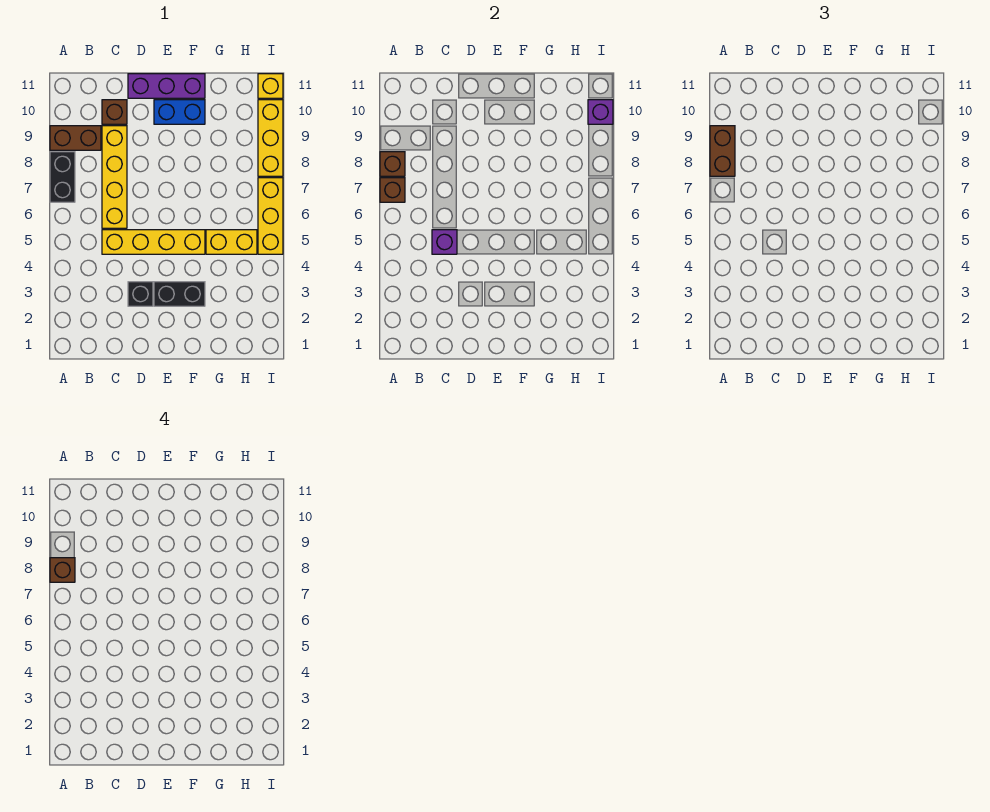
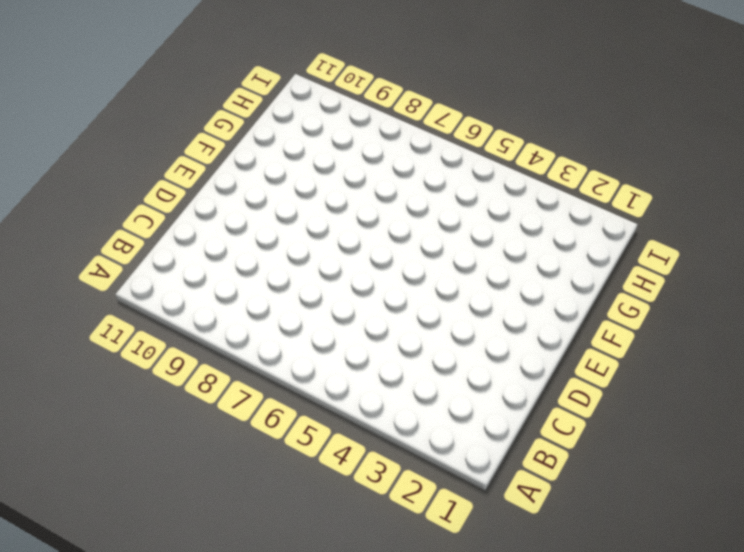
none -> black 1x2 brick [50,152,75,202]
none -> brown 1x2 brick [50,126,101,150]
none -> yellow 1x4 brick [102,230,205,254]

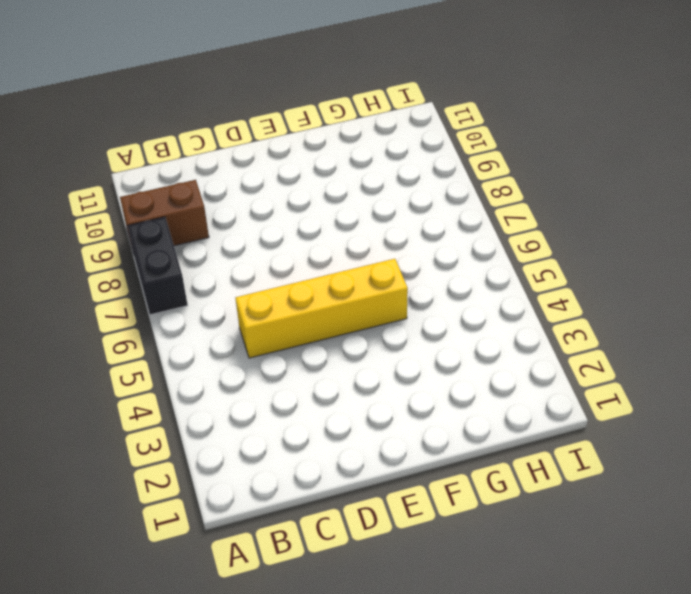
none -> yellow 1x4 brick [102,126,127,228]
none -> brown 1x1 brick [102,100,127,124]
none -> black 1x1 brick [128,282,153,306]

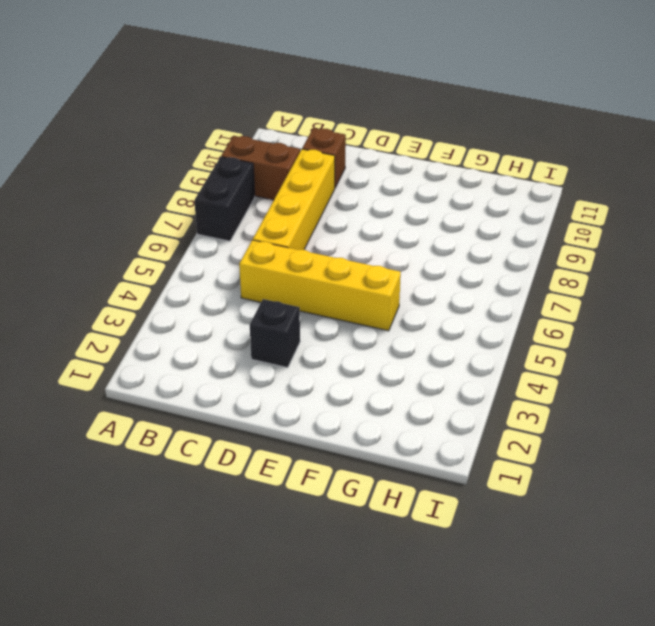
none -> purple 1x3 brick [128,74,205,98]
none -> black 1x2 brick [154,282,205,306]
none -> blue 1x2 brick [154,100,205,124]

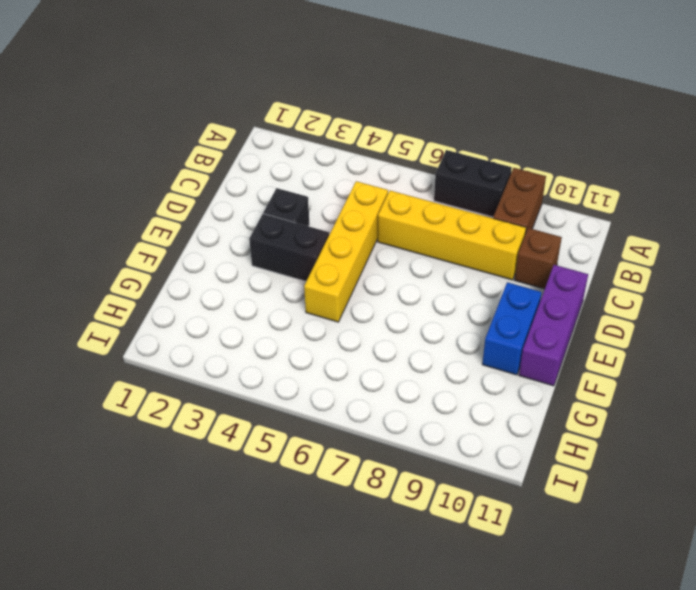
black 1x2 brick [249,214,329,281] -> black 1x2 brick turned to [154,282,205,306]
none -> yellow 1x2 brick [206,230,257,254]
none -> yellow 1x3 brick [258,178,283,254]
none -> yellow 1x3 brick [258,100,283,176]

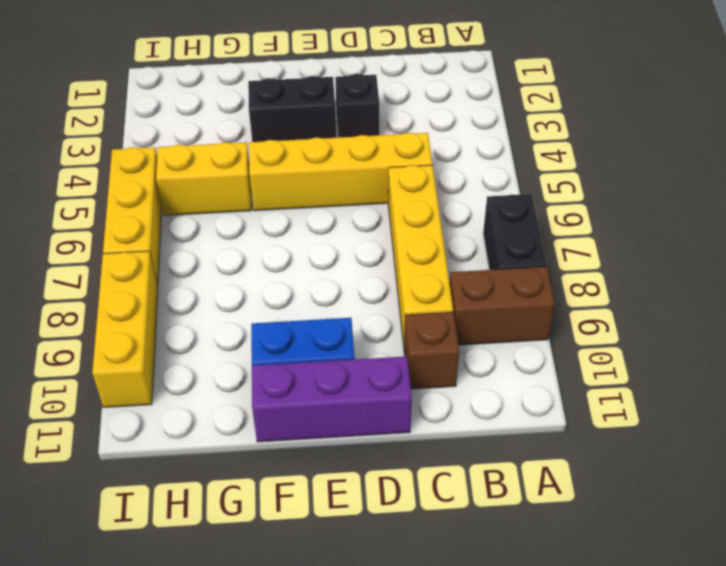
none -> yellow 1x1 brick [258,74,283,98]
none -> brown 1x1 brick [380,178,405,202]
none -> brown 1x1 brick [380,152,405,176]

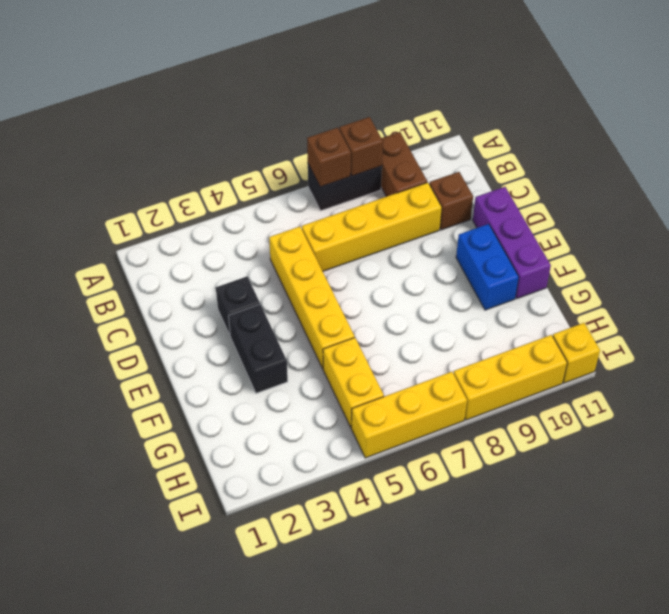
none -> purple 1x1 brick [432,230,457,254]
none -> purple 1x1 brick [588,100,613,124]
none -> brown 1x2 brick [710,126,735,176]

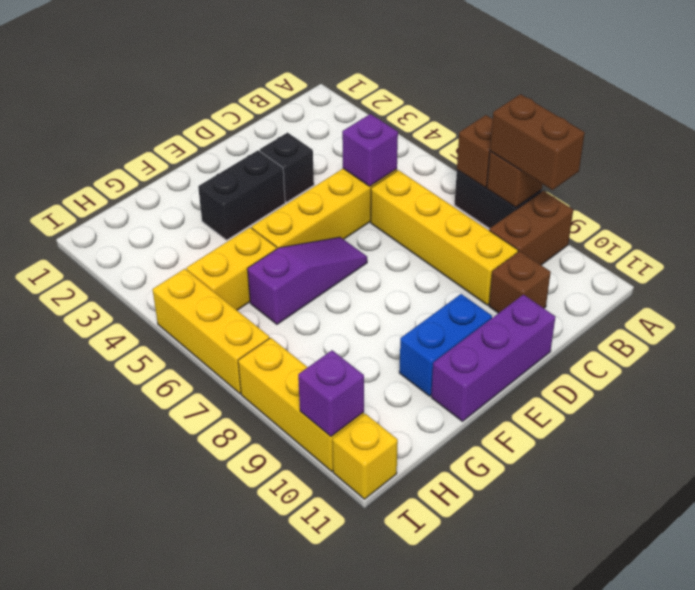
purple 1x3 slope [247,237,367,324] -> none
none -> brown 1x1 brick [50,558,75,582]

